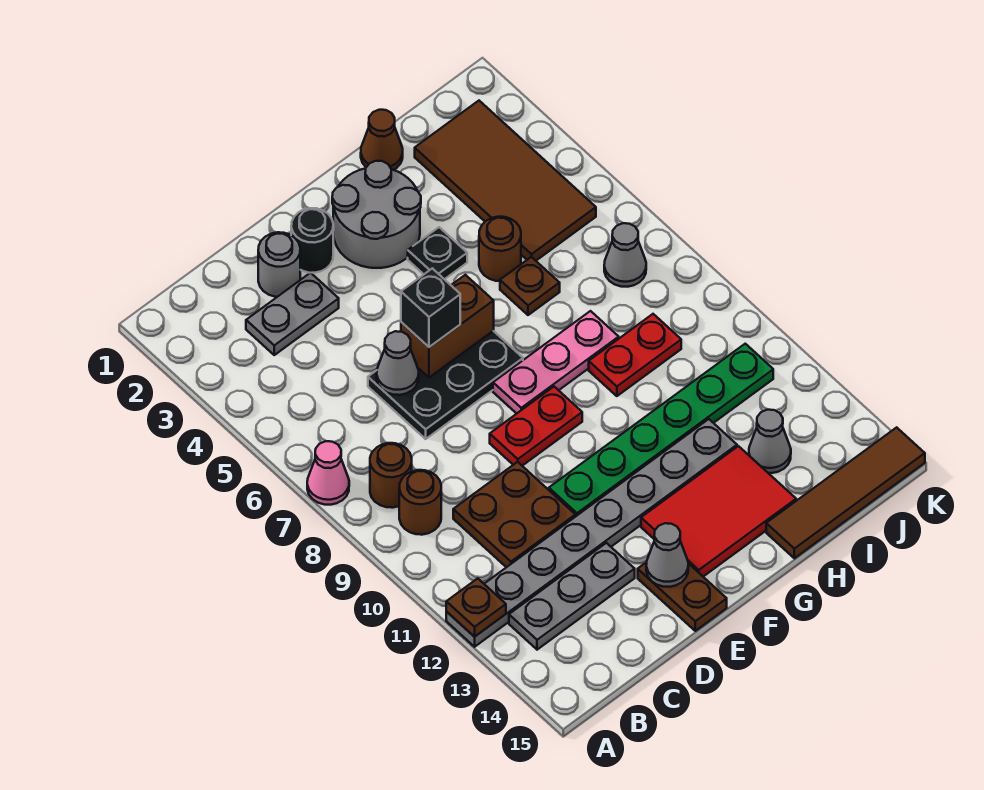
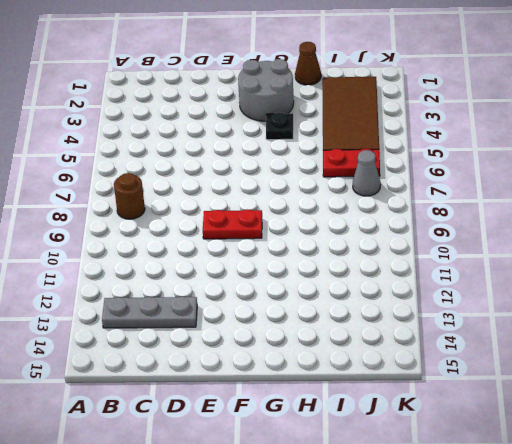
red 1x2 plate [323,148,380,177] -> red 1x2 plate moved to [589,314,681,396]
none -> pink 1x1 cone [307,441,349,505]
none -> grey 1x8 plate [446,419,737,647]
none -> brown 1x1 round brick [399,470,441,535]
none -> grey 1x2 plate [246,273,339,355]

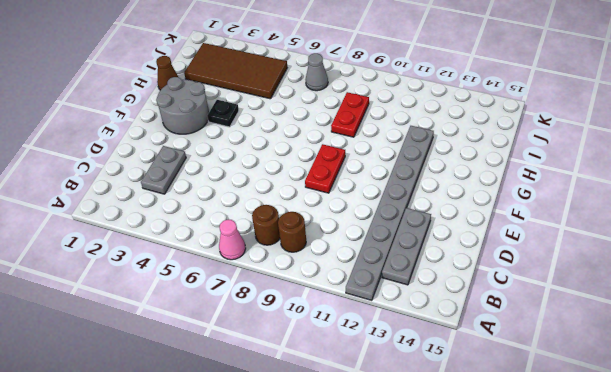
none -> brown 2x2 plate [453,462,575,567]
none -> grey 1x1 round brick [258,232,300,297]
none -> black 2x3 plate [368,331,523,439]
none -> black 1x1 round brick [291,208,333,273]

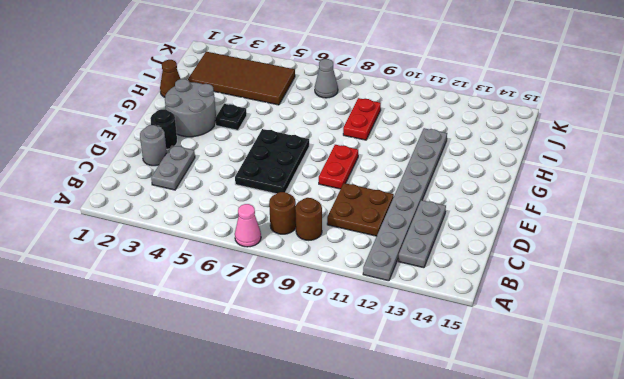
none -> green 1x6 plate [549,344,773,517]
none -> brown 1x2 plate [638,562,727,631]
none -> pink 1x3 plate [493,311,619,414]
none -> red 2x3 tile [641,446,796,577]

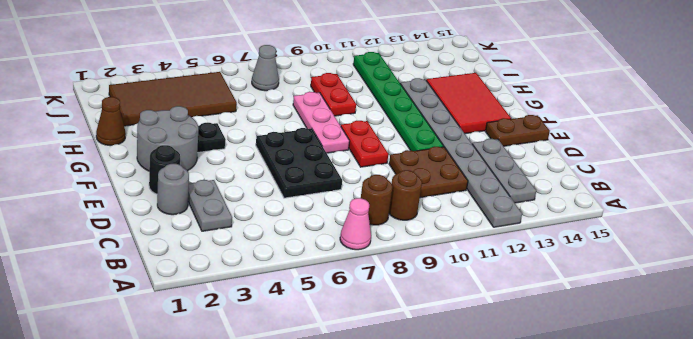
none -> brown 1x1 round brick [479,217,521,281]
none -> brown 1x1 plate [500,257,560,315]
none -> brown 1x4 tile [766,427,925,558]
none -> grey 1x1 cone [749,410,791,473]

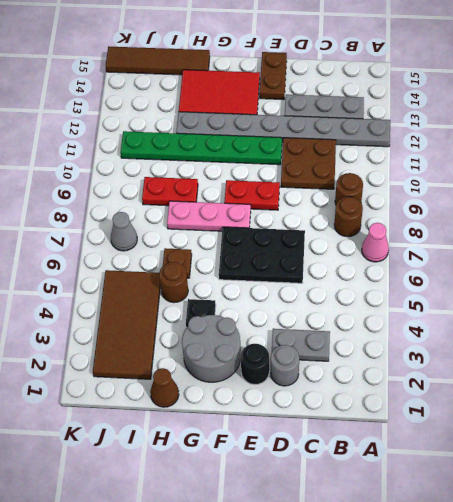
none -> grey 1x1 cone [749,410,791,473]
none -> brown 1x1 plate [446,578,506,637]
none -> grey 1x1 cone [377,331,419,395]
none -> brown 1x2 brick [401,275,494,378]

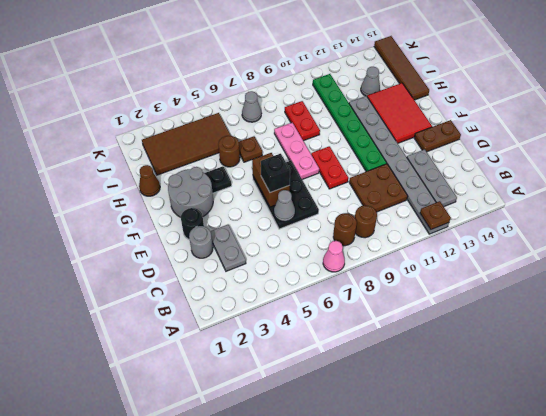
none -> grey 1x1 cone [646,523,688,587]

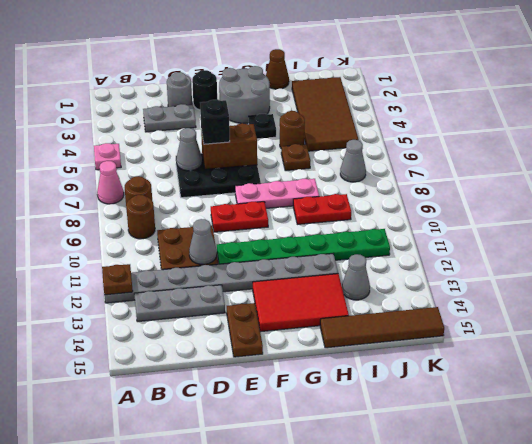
pink 1x1 plate [94,143,121,170] -> none
grey 1x1 cone [189,219,217,264] -> grey 1x1 cone moved to [646,523,688,587]

